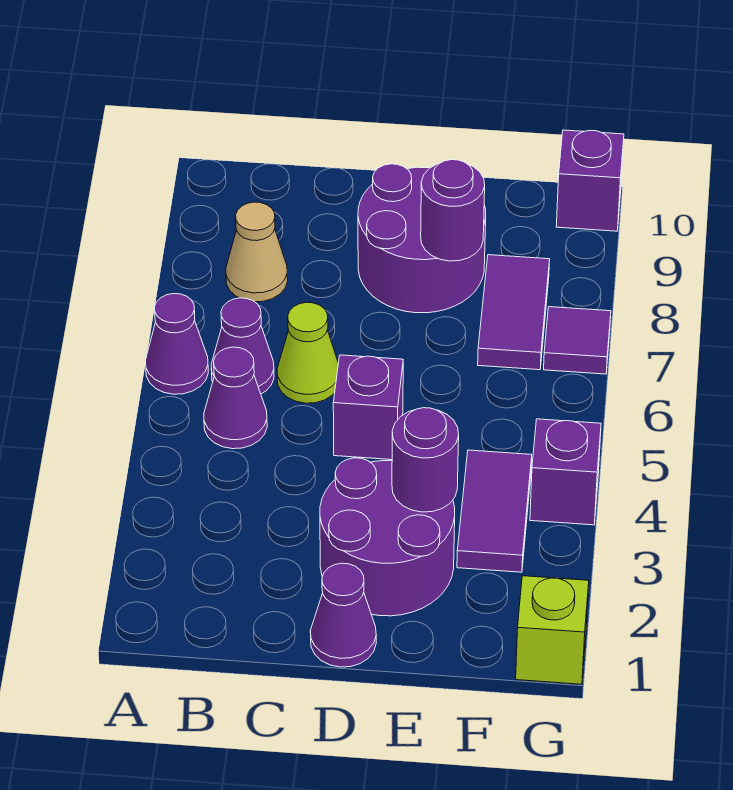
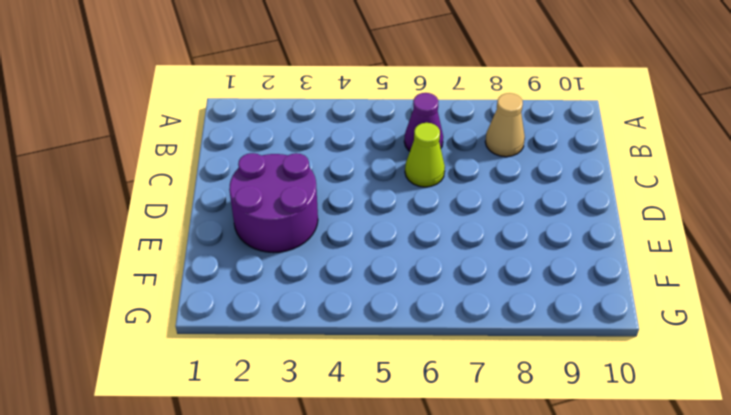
none -> purple 1x1 cone [146,294,208,394]
none -> purple 1x1 cone [204,347,267,449]
none -> purple 1x1 cone [310,563,376,667]

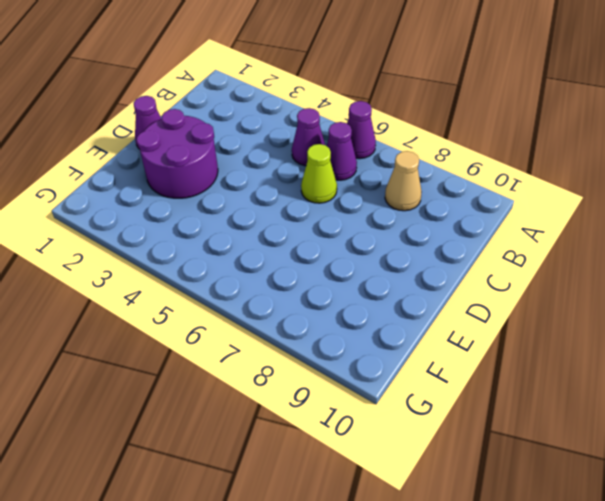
none -> purple 1x1 brick [333,355,403,460]
none -> purple 2x2 round brick [358,164,486,313]
none -> purple 1x2 tile [457,450,532,572]

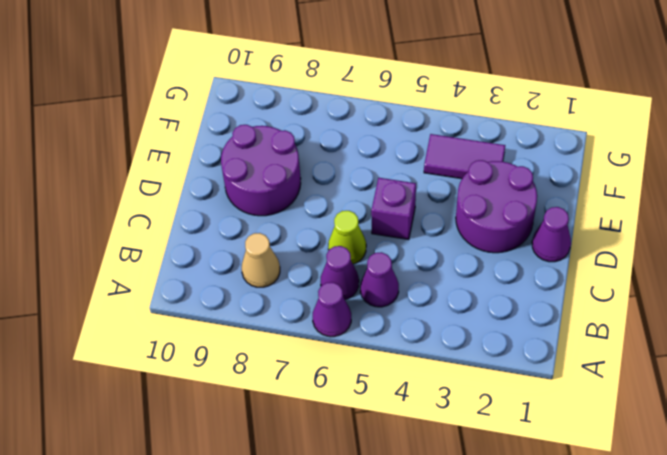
none -> purple 1x2 tile [478,255,550,370]
none -> lime 1x1 brick [516,576,589,684]
none -> purple 1x1 brick [530,419,601,525]

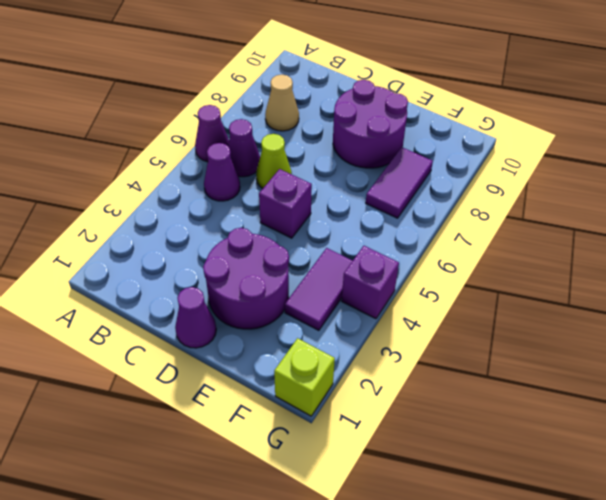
none -> purple 1x1 tile [544,307,611,374]
none -> purple 1x1 brick [556,130,624,231]
none -> purple 1x1 round brick [392,408,459,512]

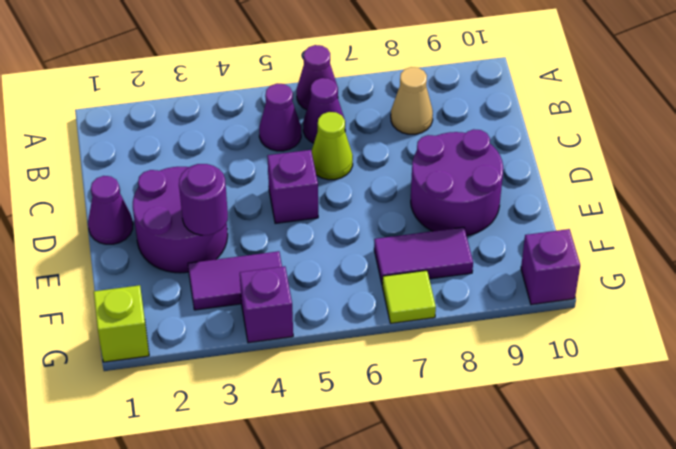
lime 1x1 tile [382,270,436,323] -> purple 1x1 tile [544,307,611,374]
none -> purple 1x1 round brick [421,160,485,261]

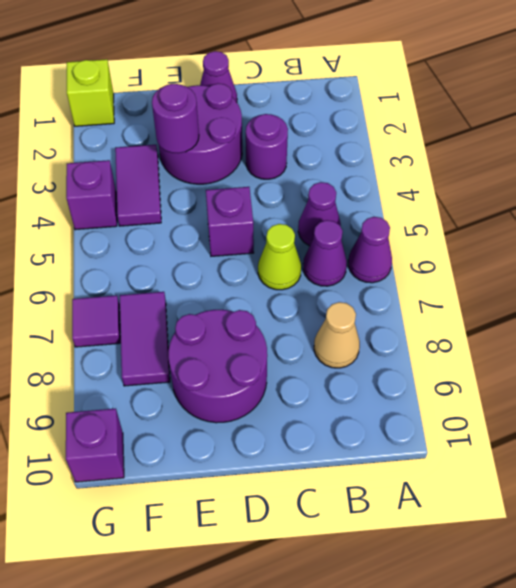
purple 1x1 round brick [246,114,288,179] -> purple 1x1 round brick moved to [421,160,485,261]

